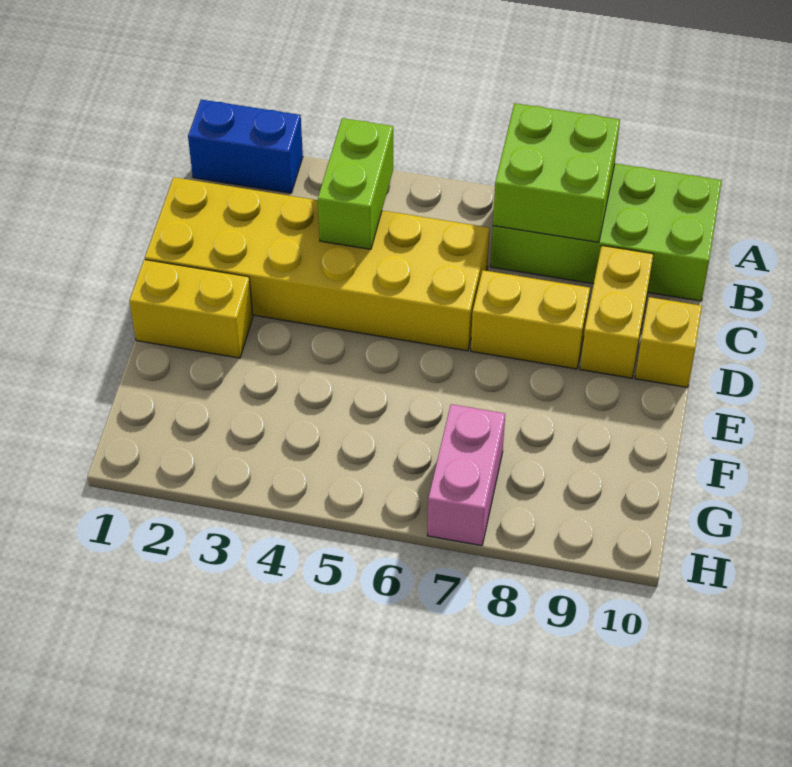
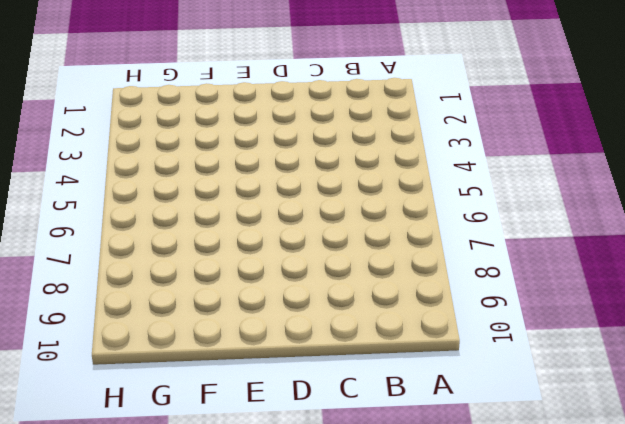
none -> blue 1x2 brick [188,100,303,193]
none -> lime 2x4 brick [490,164,722,301]

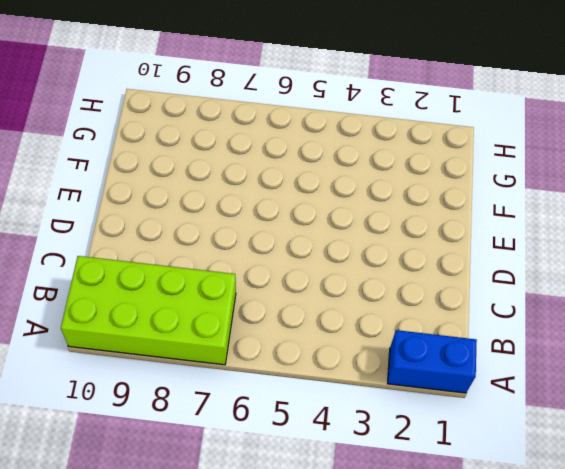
none -> yellow 2x6 brick [145,177,490,351]
none -> yellow 1x2 brick [580,245,653,378]

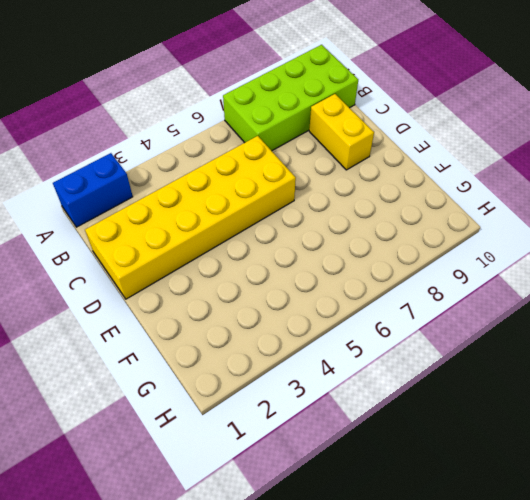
none -> yellow 1x2 brick [471,270,590,369]
none -> yellow 1x1 brick [635,297,702,388]

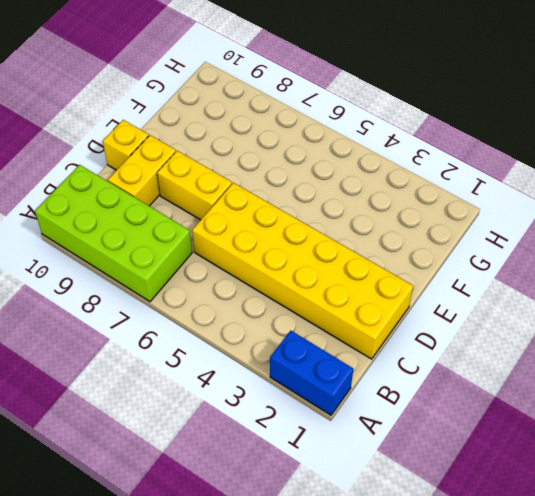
none -> yellow 1x2 brick [129,260,253,358]
none -> pink 1x2 brick [427,404,505,546]

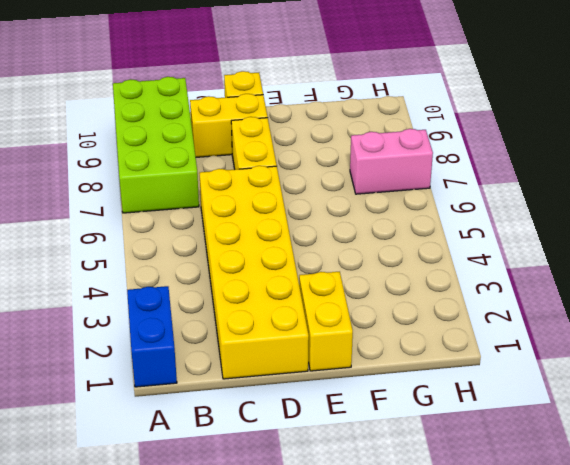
none -> lime 2x2 brick [493,103,620,242]
none -> lime 1x2 brick [318,118,393,249]

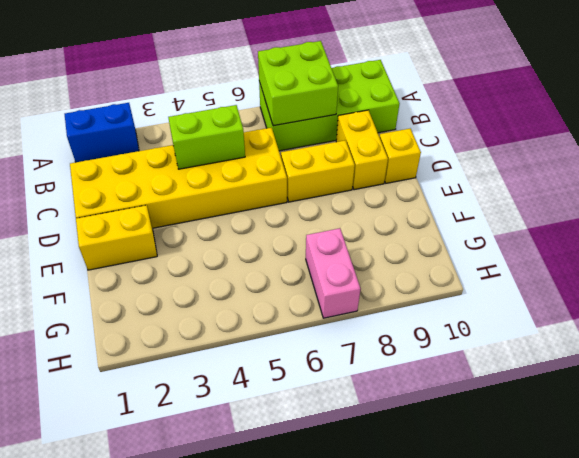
lime 1x2 brick [168,105,245,169] -> lime 1x2 brick turned to [318,118,393,249]

